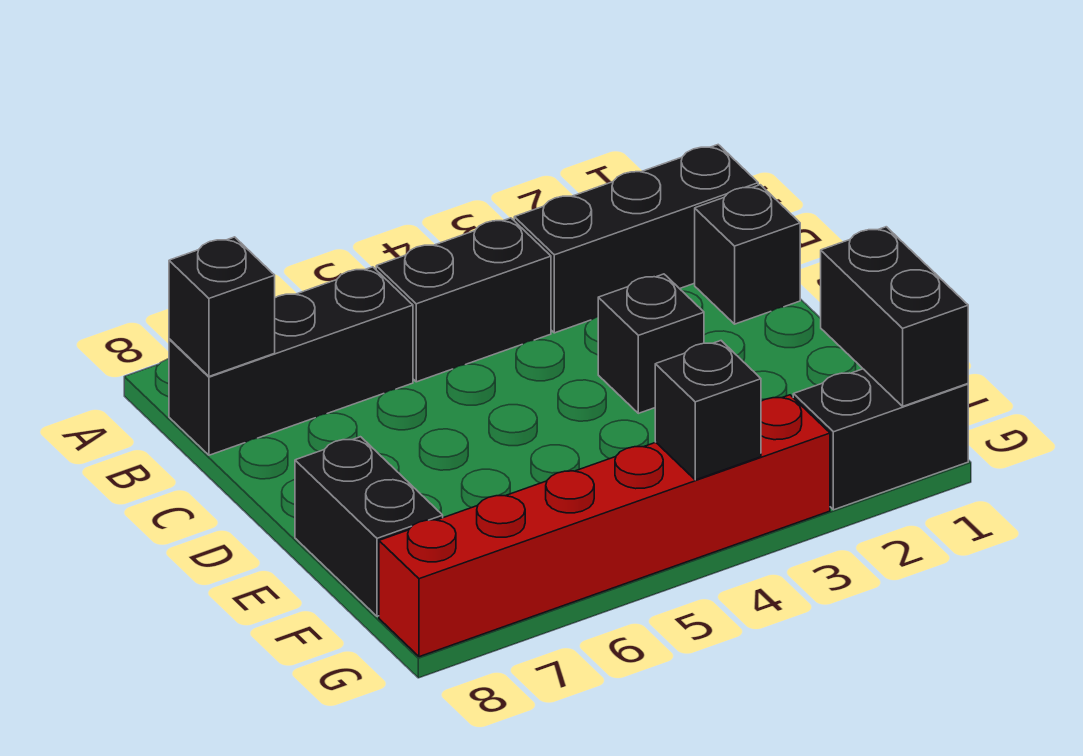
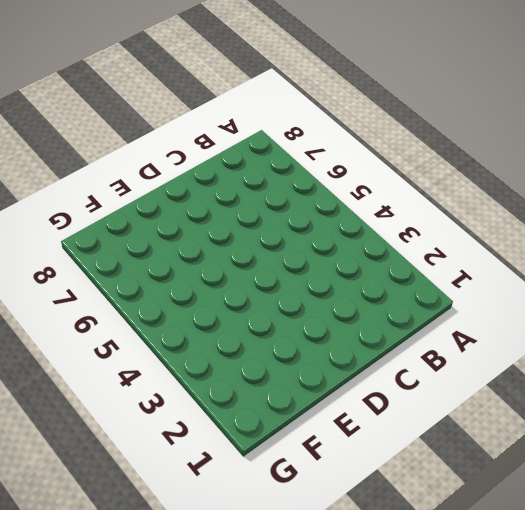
none -> black 1x3 brick [514,145,758,333]
none -> black 1x2 brick [376,218,551,382]

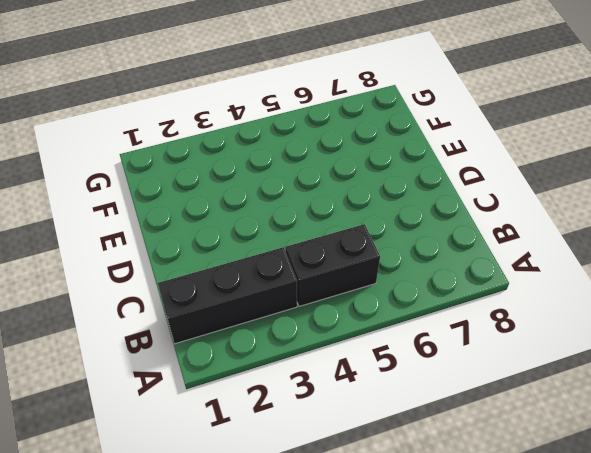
none -> black 1x3 brick [169,267,413,455]
none -> black 1x1 brick [695,185,800,324]

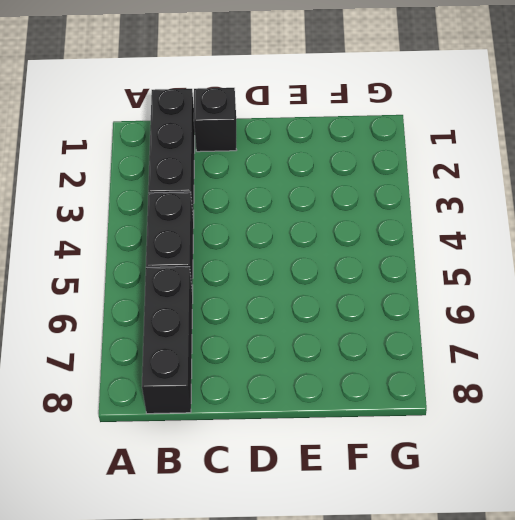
none -> black 1x1 brick [598,274,704,413]
none -> black 1x2 brick [295,437,443,616]

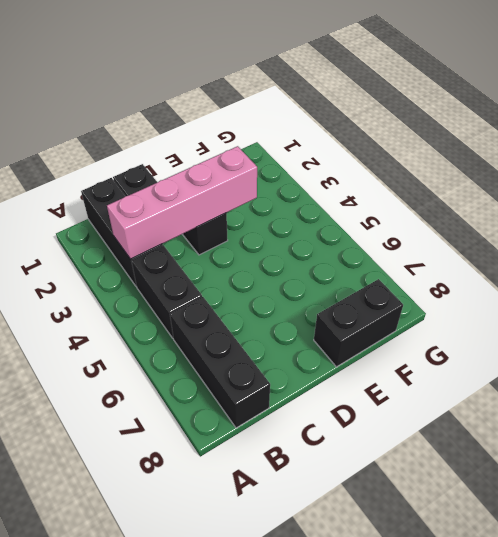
pink 1x4 brick [107,146,257,259] -> none
none -> black 1x2 brick [793,369,968,510]
none -> red 1x6 brick [379,395,830,657]

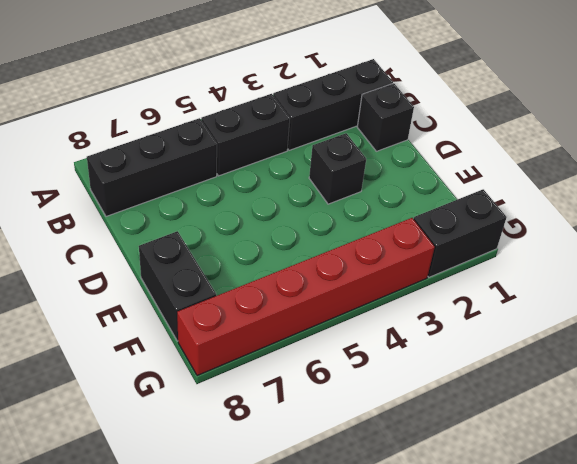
none -> black 1x1 brick [169,237,275,376]
none -> black 1x2 brick [821,227,968,406]

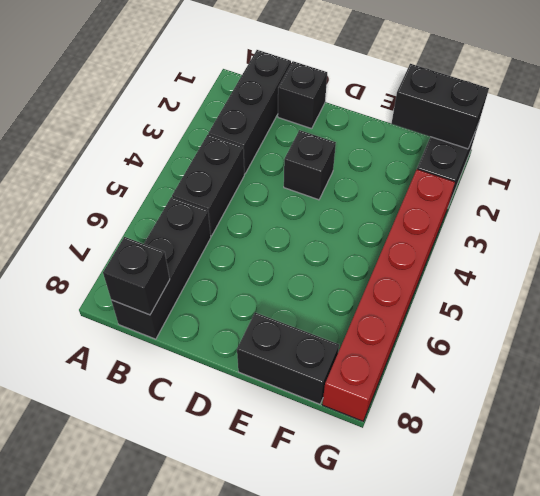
none -> black 1x1 brick [655,341,761,480]

